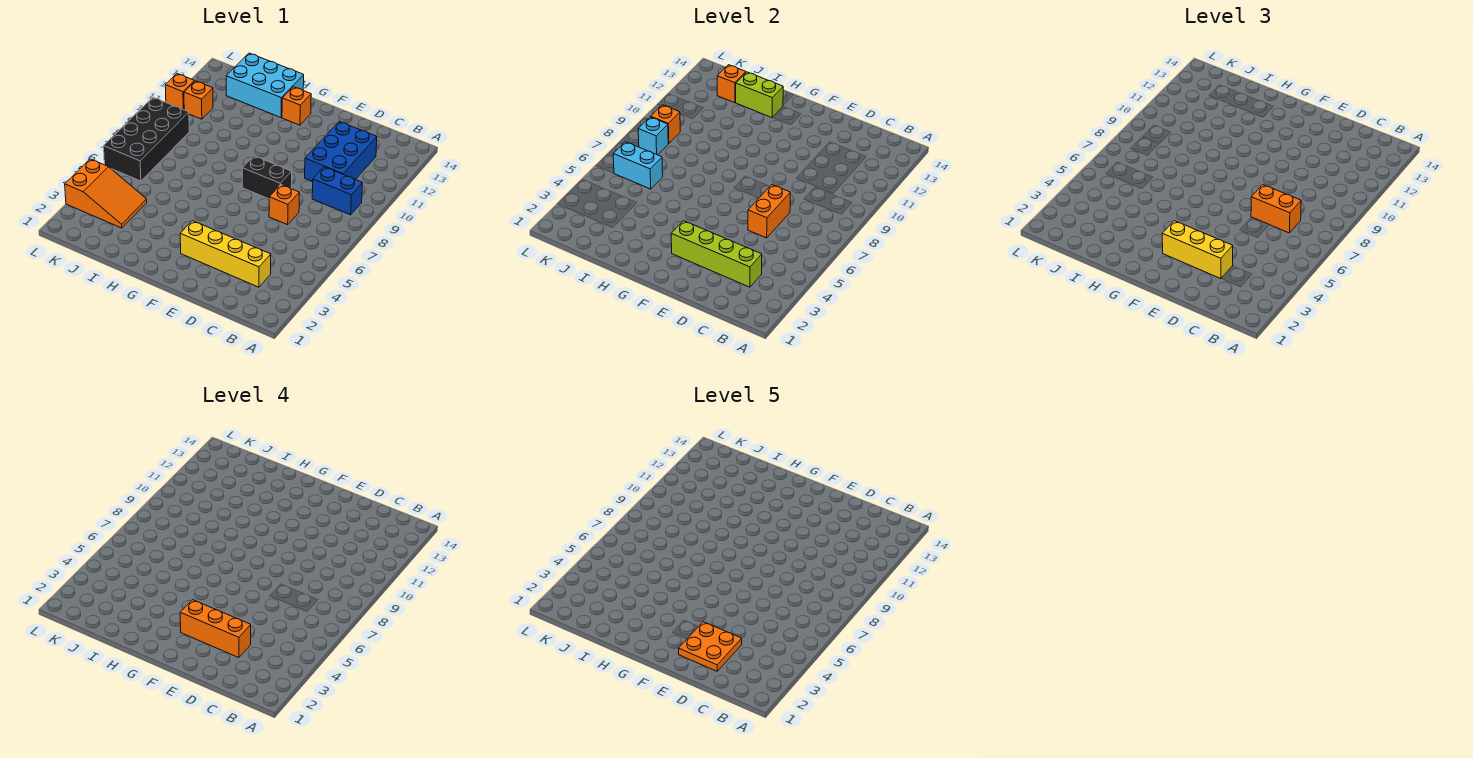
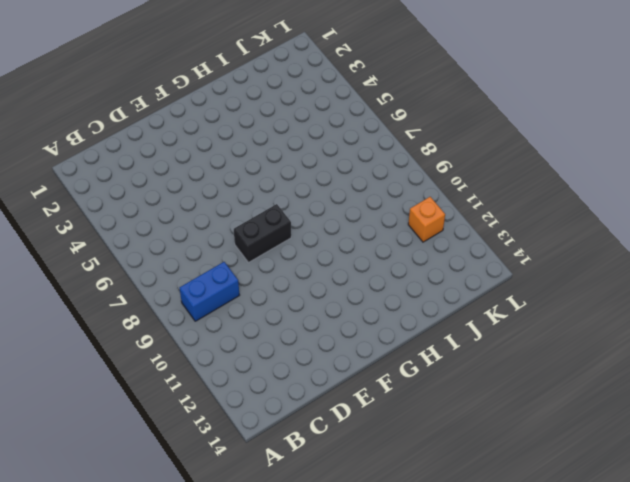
none -> yellow 1x4 brick [180,221,271,287]
none -> blue 2x3 brick [305,122,377,182]
none -> orange 1x1 brick [269,185,299,225]

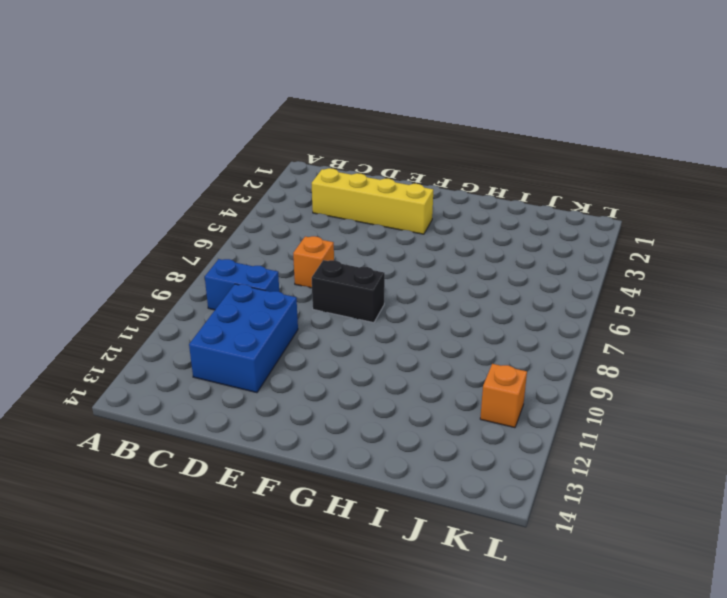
none -> orange 1x1 brick [282,87,311,125]
none -> cyan 2x3 brick [226,53,304,118]
none -> orange 2x3 slope [65,159,147,228]

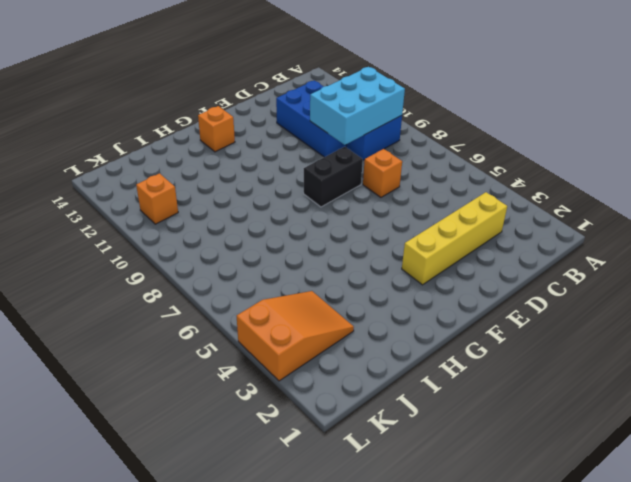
cyan 2x3 brick [310,67,405,145] -> cyan 2x3 brick moved to [226,53,304,118]
none -> black 2x4 brick [104,97,189,181]
none -> orange 1x1 brick [165,74,194,110]
none -> lime 1x4 brick [671,221,762,287]

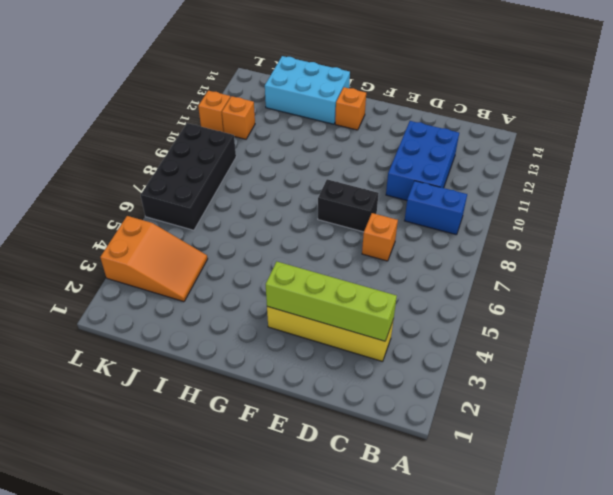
none -> orange 1x2 brick [748,185,790,238]
none -> lime 1x2 brick [736,72,783,118]
none -> cyan 1x2 brick [613,142,663,189]

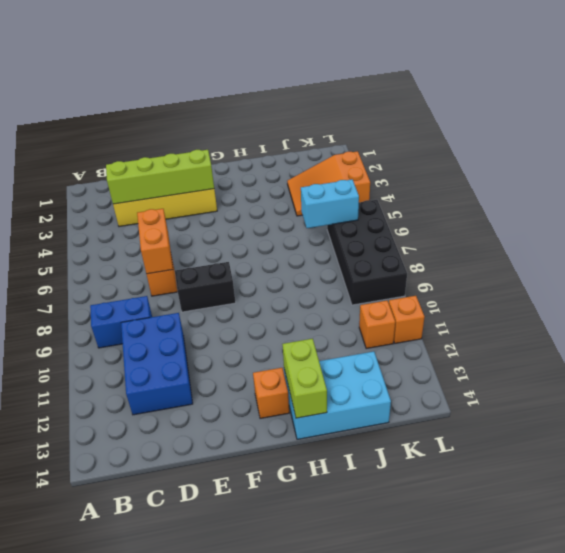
lime 1x2 brick [282,339,327,418] -> lime 1x2 brick turned to [736,72,783,118]
none -> orange 1x1 brick [717,65,746,103]
none -> cyan 1x1 brick [638,117,668,155]
none -> orange 1x1 brick [651,105,680,144]

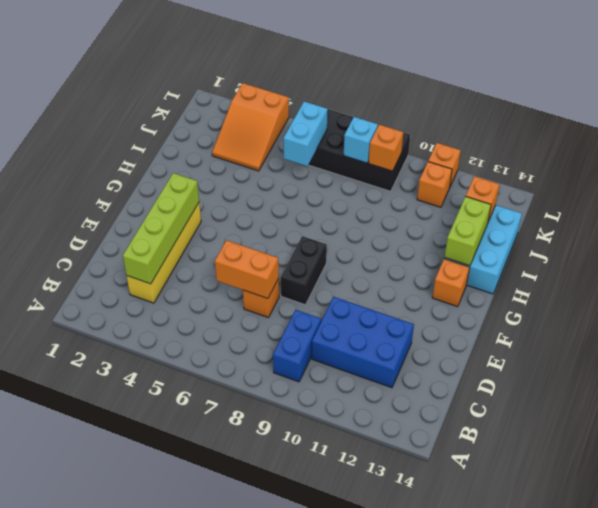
none -> orange 1x2 brick [1251,185,1301,233]
none -> yellow 1x3 brick [1162,221,1233,279]
none -> orange 1x3 brick [180,600,251,658]

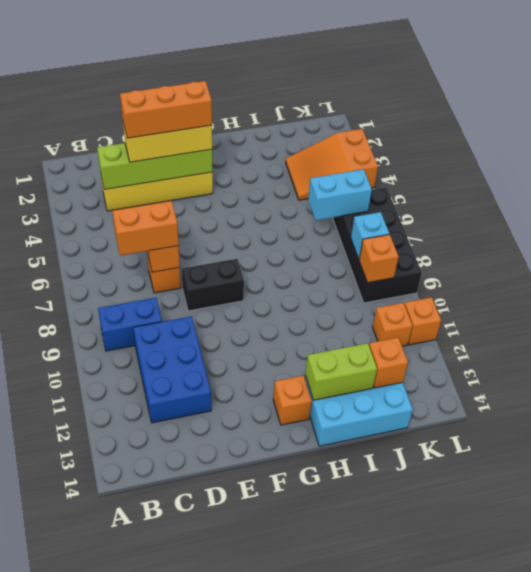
none -> orange 2x2 plate [678,622,742,671]

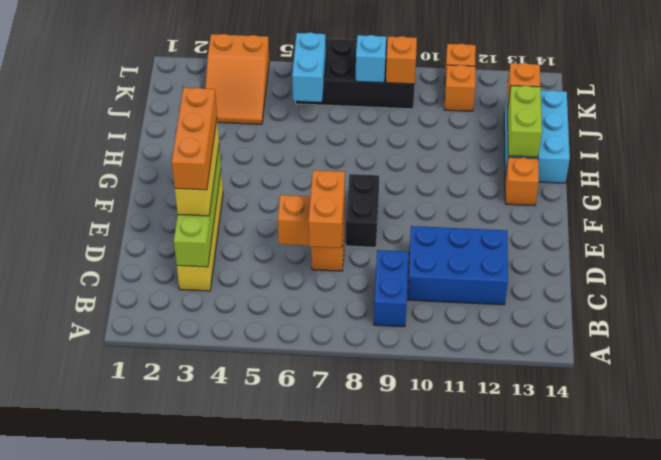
none -> orange 2x2 plate [678,622,742,671]

